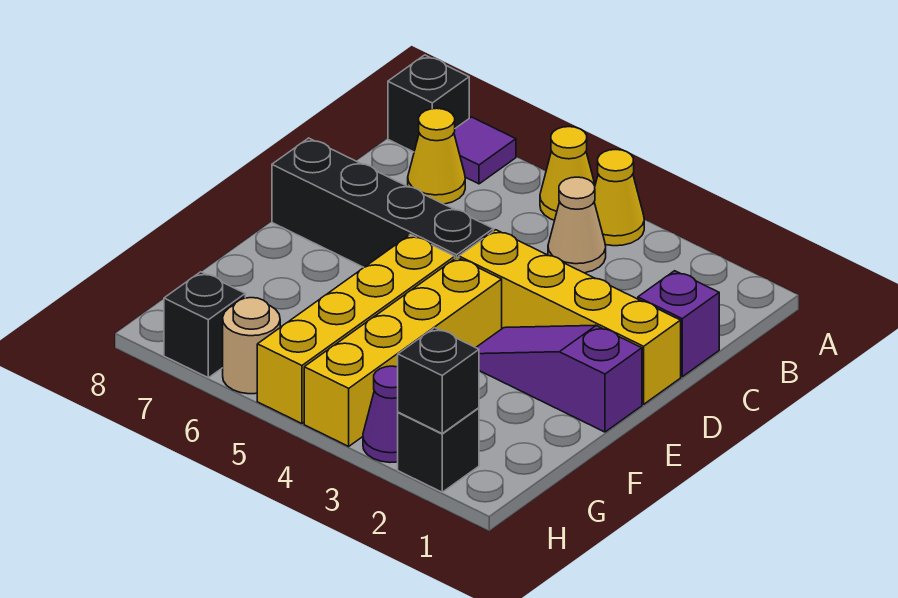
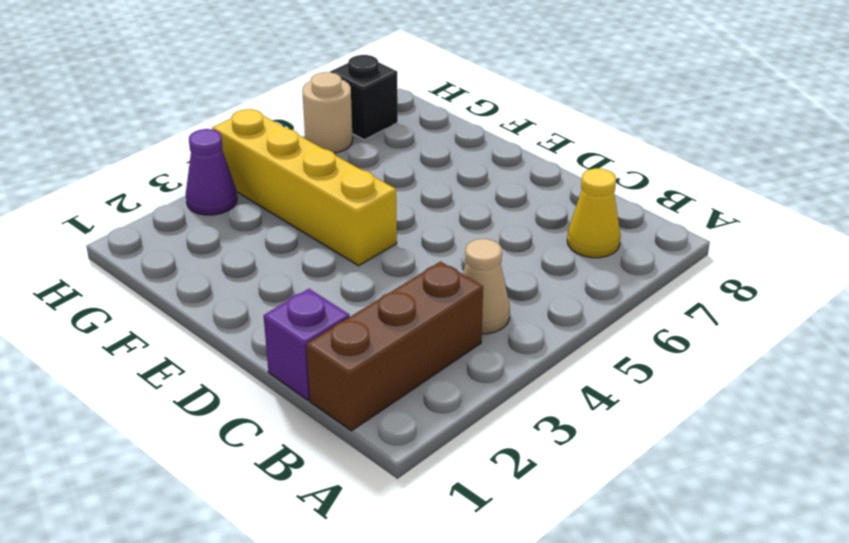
brown 1x3 brick [306,262,483,431] -> none
none -> yellow 1x1 cone [594,149,644,246]
none -> yellow 1x1 cone [540,127,595,220]
none -> purple 1x1 tile [454,117,516,184]

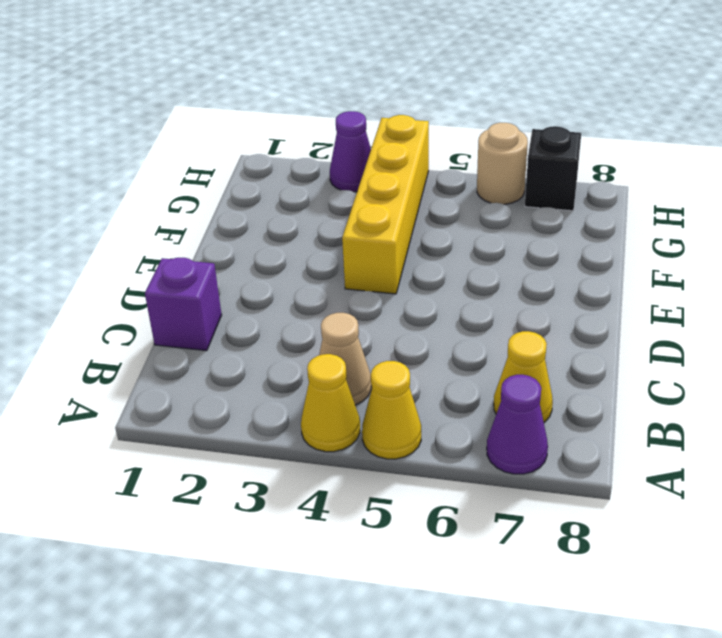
purple 1x1 cone [487,375,548,474] -> purple 1x1 tile [454,117,516,184]
none -> black 1x1 brick [388,55,469,152]
none -> yellow 1x4 brick [459,230,681,404]
none -> black 1x4 brick [272,138,493,267]

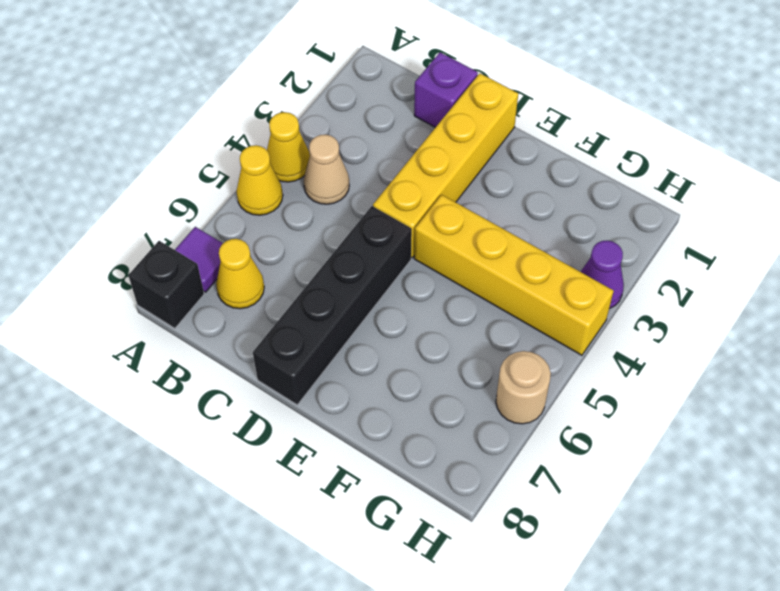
none -> purple 1x3 slope [476,325,642,432]
none -> yellow 1x4 brick [257,235,455,423]
none -> black 1x1 brick [398,408,479,492]

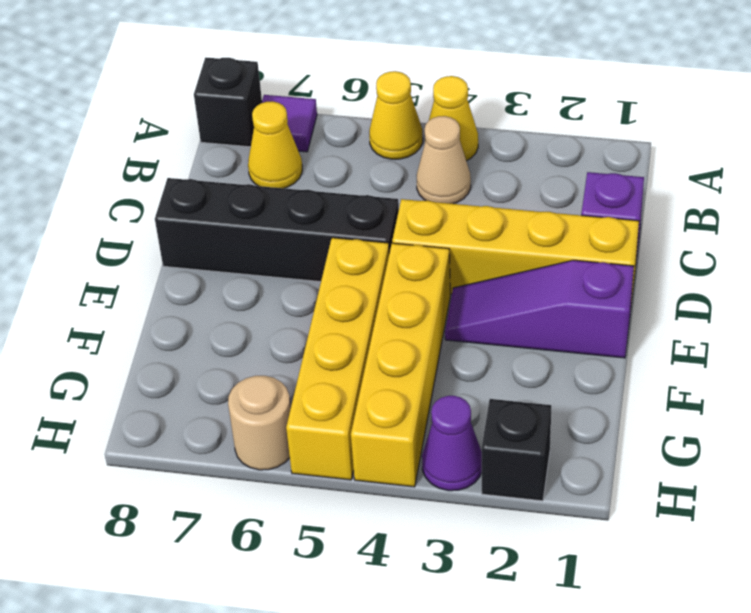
none -> black 1x1 brick [164,272,245,378]
none -> black 1x1 brick [398,328,479,433]

